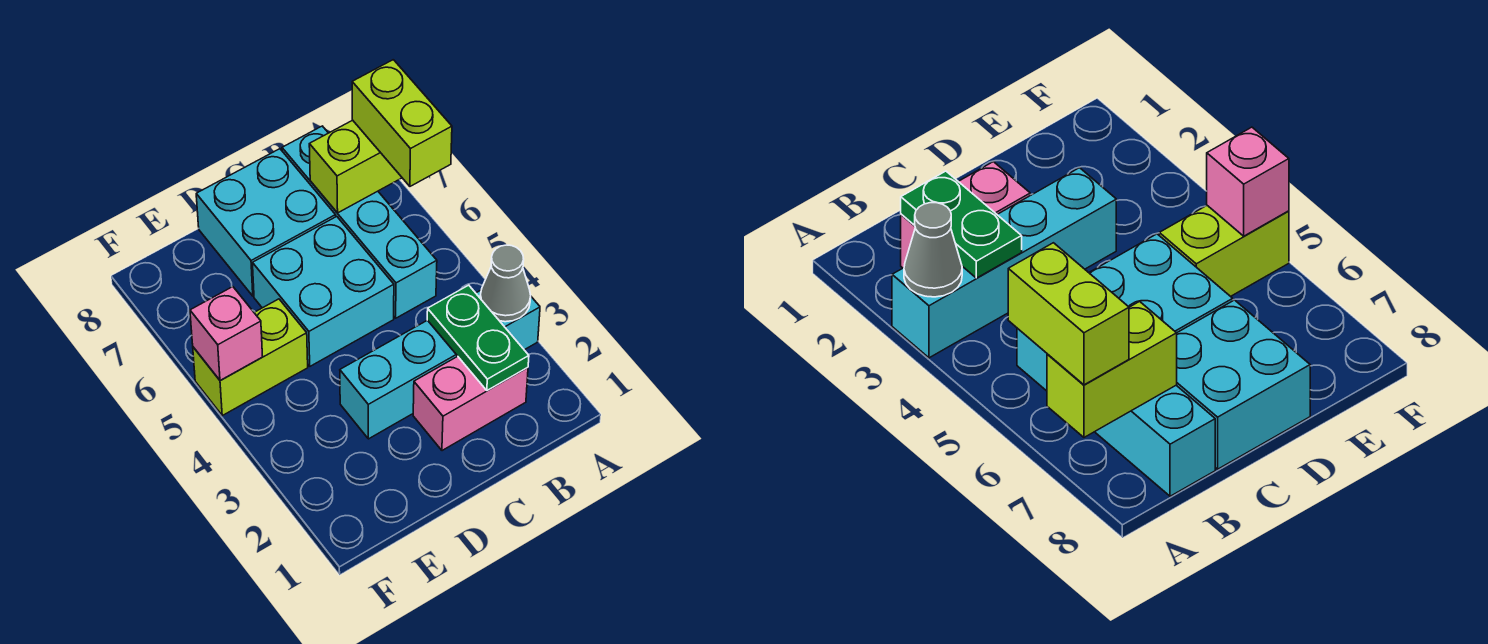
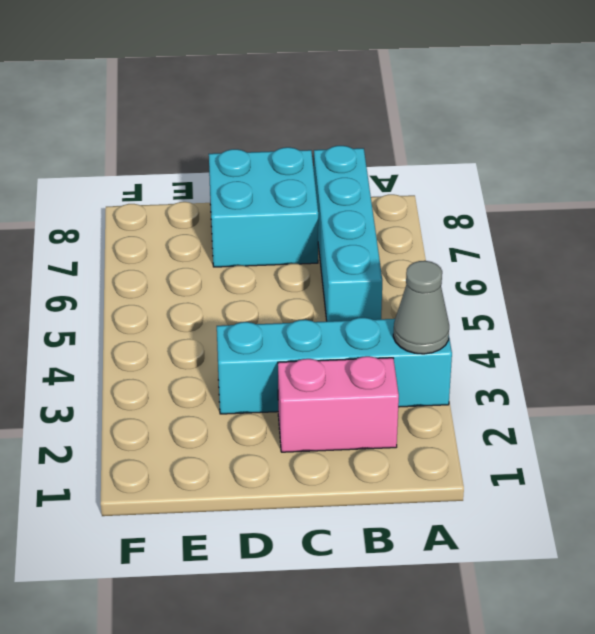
none -> cyan 2x2 brick [253,217,394,366]
none -> lime 1x2 brick [193,299,308,415]

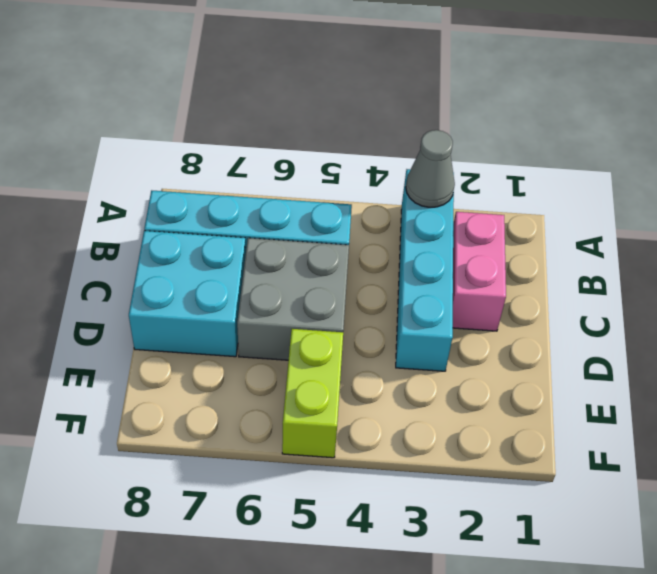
grey 2x2 brick [237,238,349,360] -> cyan 2x2 brick [253,217,394,366]
none -> lime 1x2 brick [309,120,402,213]
none -> green 1x2 plate [427,285,529,391]

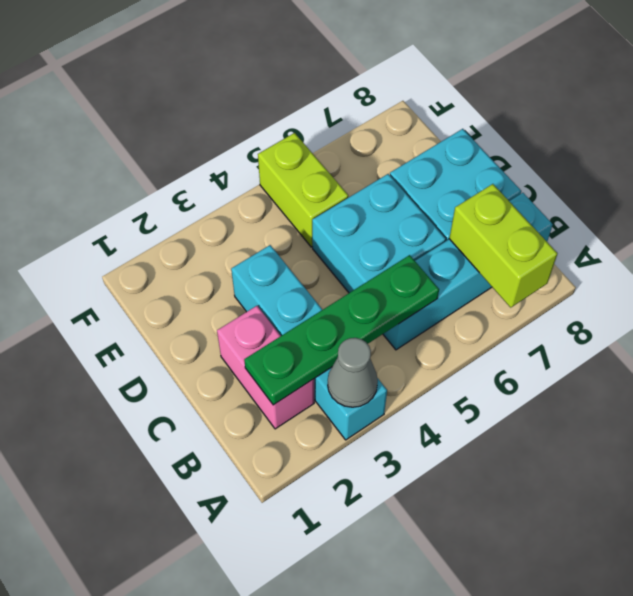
green 1x4 plate [244,255,439,405] -> green 1x2 plate [427,285,529,391]
none -> pink 1x1 brick [190,287,263,381]
none -> lime 1x2 brick [352,60,452,186]

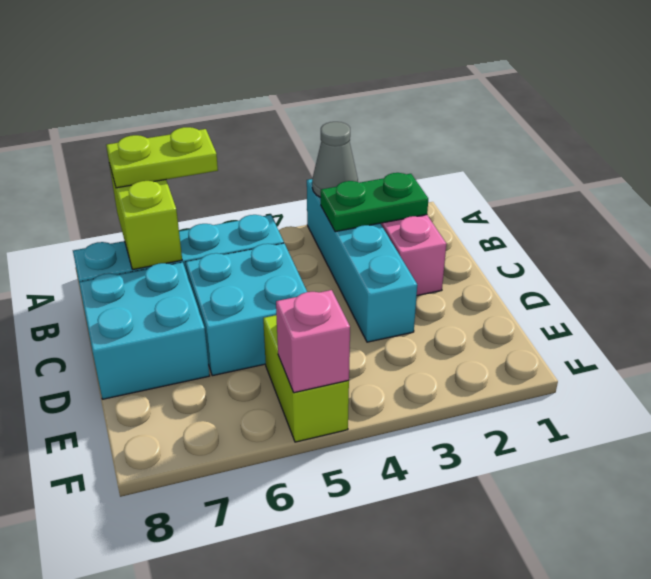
lime 1x2 plate [106,127,218,188] -> lime 1x2 brick [352,60,452,186]

